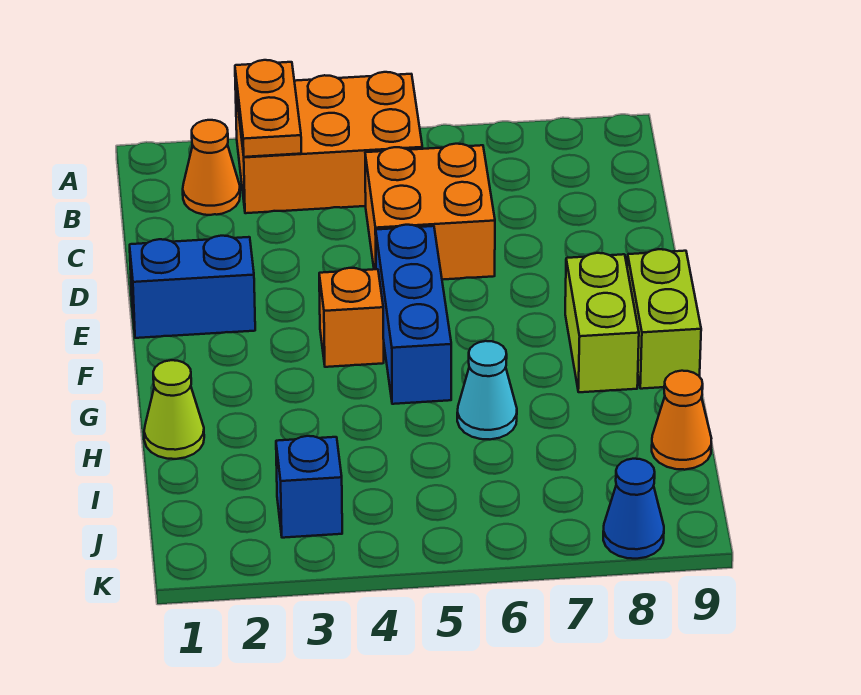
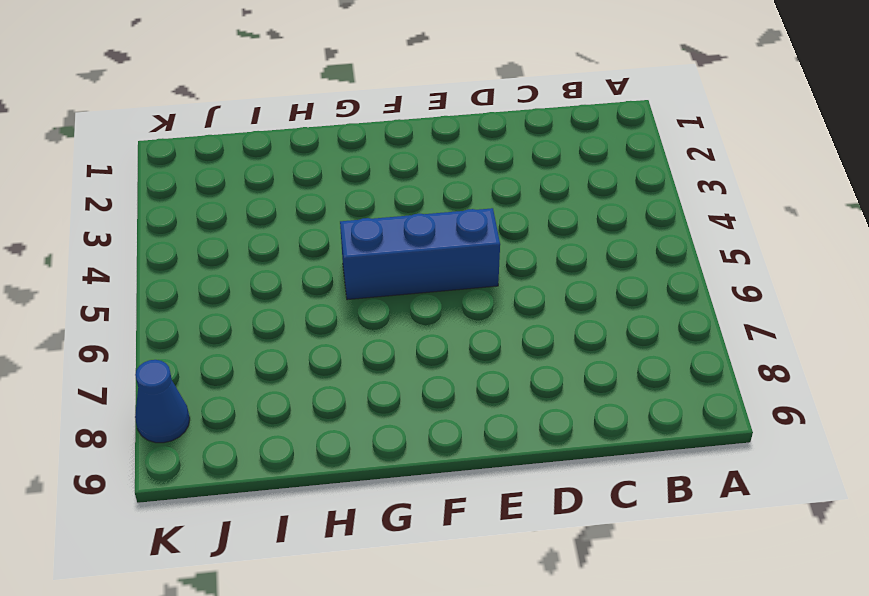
none -> orange 2x3 brick [235,72,422,213]
none -> orange 1x1 cone [183,120,240,215]
none -> orange 2x2 brick [365,144,495,280]

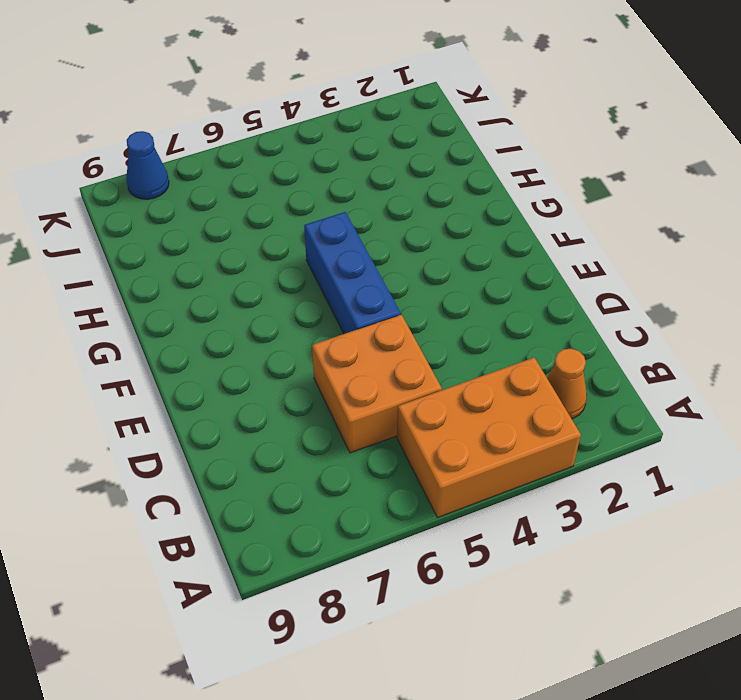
none -> blue 1x2 brick [130,236,255,338]
none -> orange 1x1 brick [319,268,384,367]
none -> lime 1x2 brick [565,253,639,392]

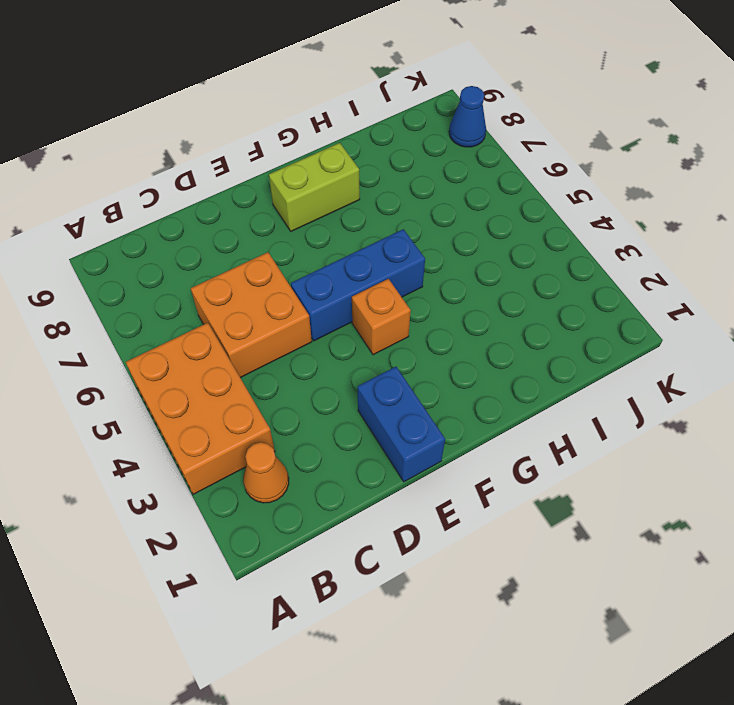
none -> lime 1x2 brick [627,249,701,389]
none -> lime 1x1 cone [144,360,204,459]
none -> cyan 1x1 cone [457,341,517,440]

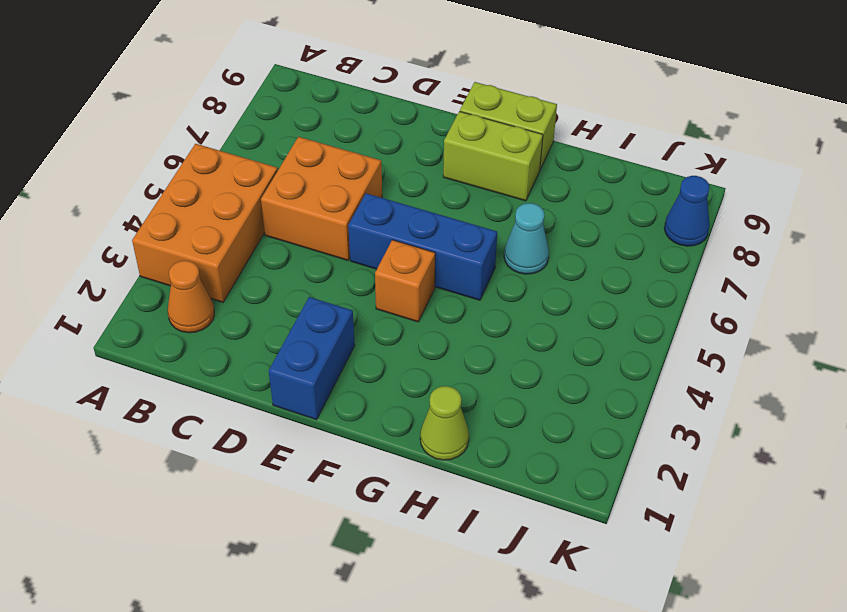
none -> orange 1x1 cone [652,371,711,470]
none -> blue 1x1 brick [276,436,342,538]
none -> orange 1x2 plate [235,60,301,157]

